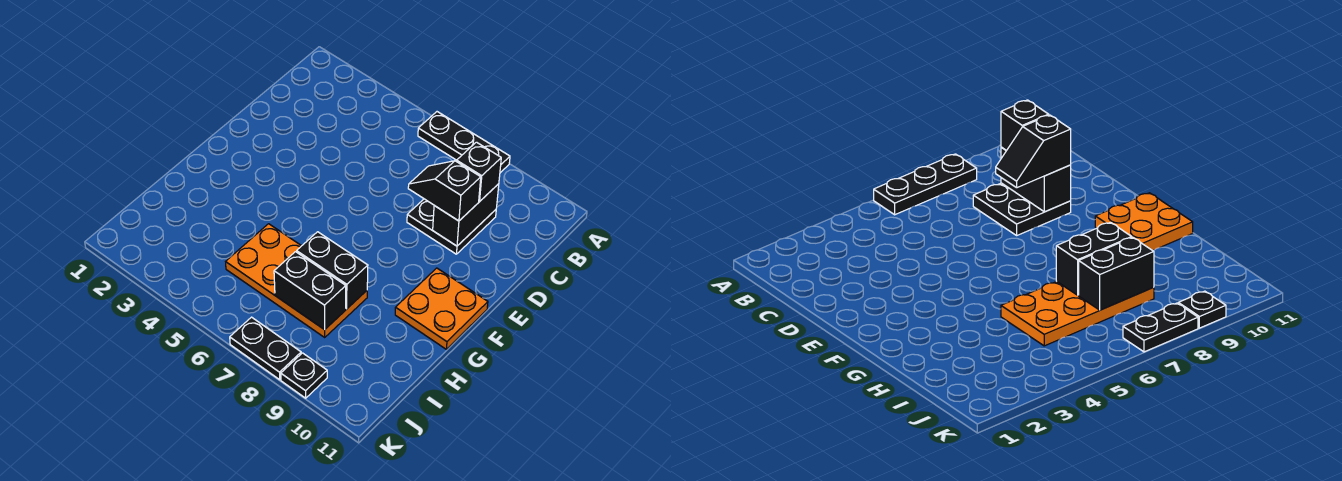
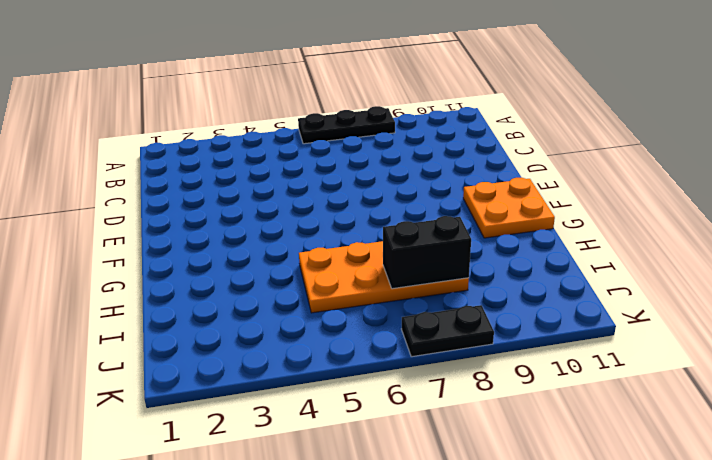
none -> black 2x2 plate [407,199,496,254]
none -> black 1x1 plate [281,353,327,398]

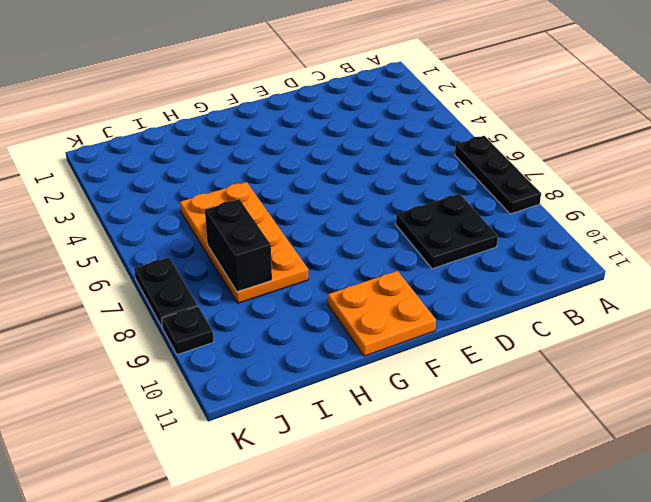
none -> black 1x2 brick [433,184,499,246]
none -> black 1x2 brick [297,232,368,309]

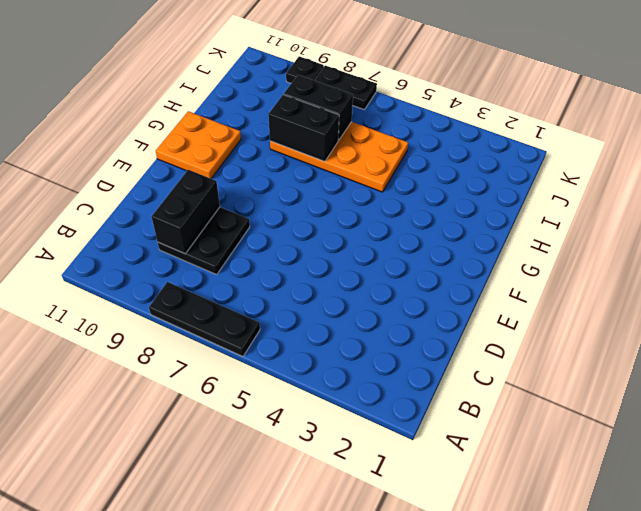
none -> black 1x1 brick [457,142,501,201]
none -> black 1x2 slope [408,161,481,221]

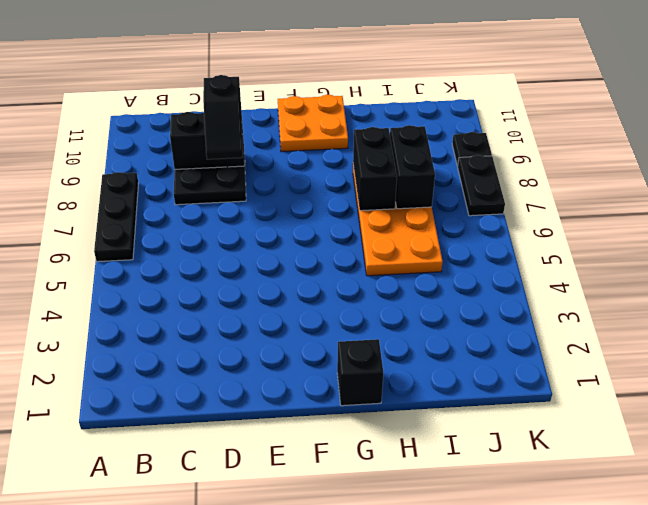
black 1x1 brick [337,339,383,406] -> black 1x1 brick moved to [457,142,501,201]

